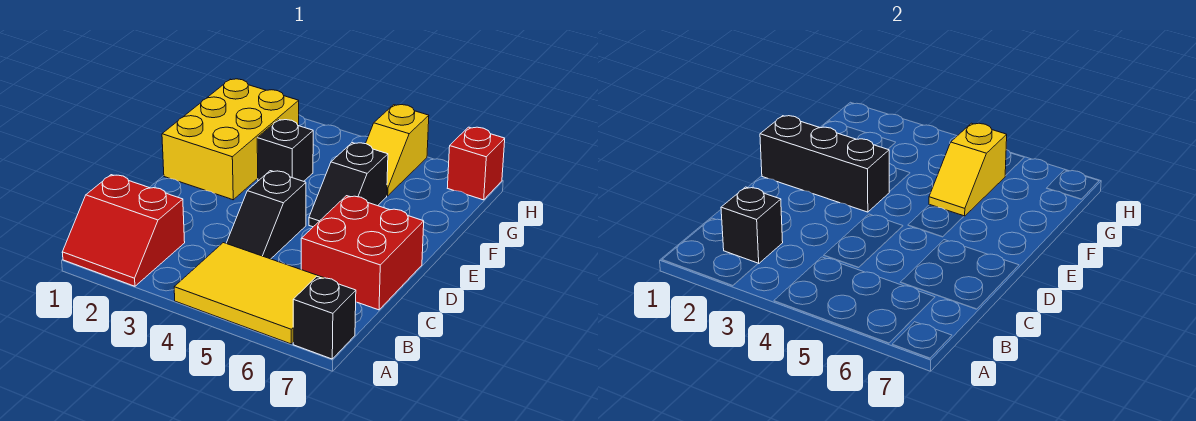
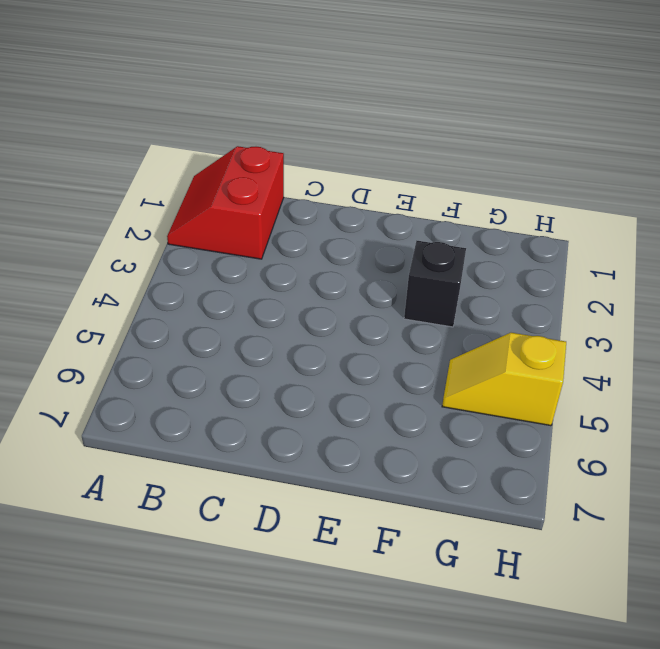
none -> yellow 2x3 tile [174,243,324,344]
none -> black 1x1 brick [293,276,356,359]
none -> black 1x2 slope [226,171,306,259]

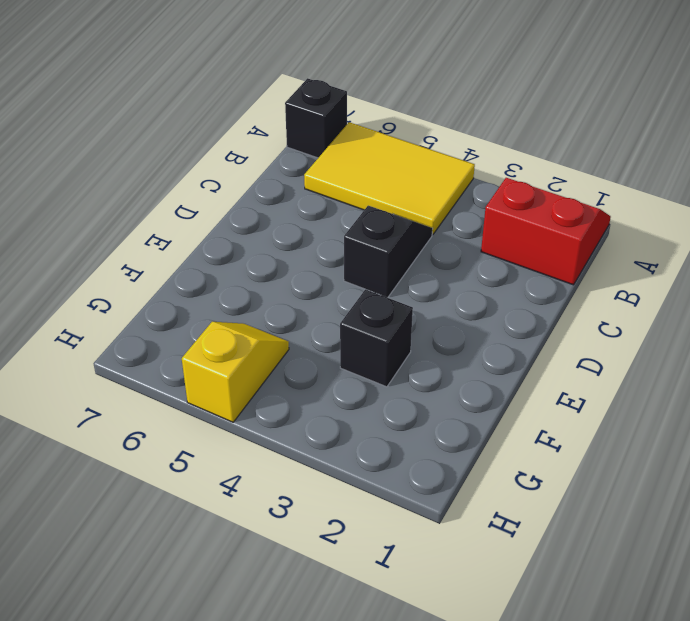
none -> red 2x2 brick [301,196,424,310]
none -> yellow 2x3 brick [162,79,299,200]
none -> black 1x2 slope [309,143,388,227]

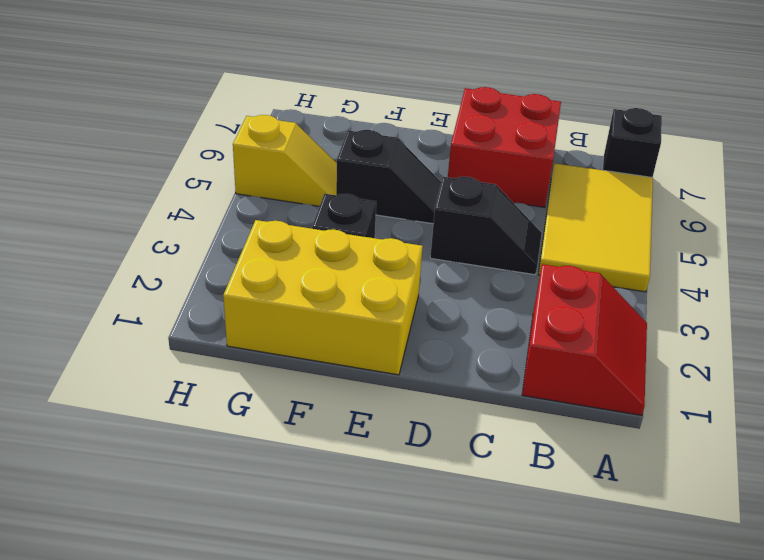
none -> red 1x1 brick [448,127,505,200]
none -> black 1x1 brick [721,187,783,264]
none -> black 1x3 brick [760,116,889,212]

